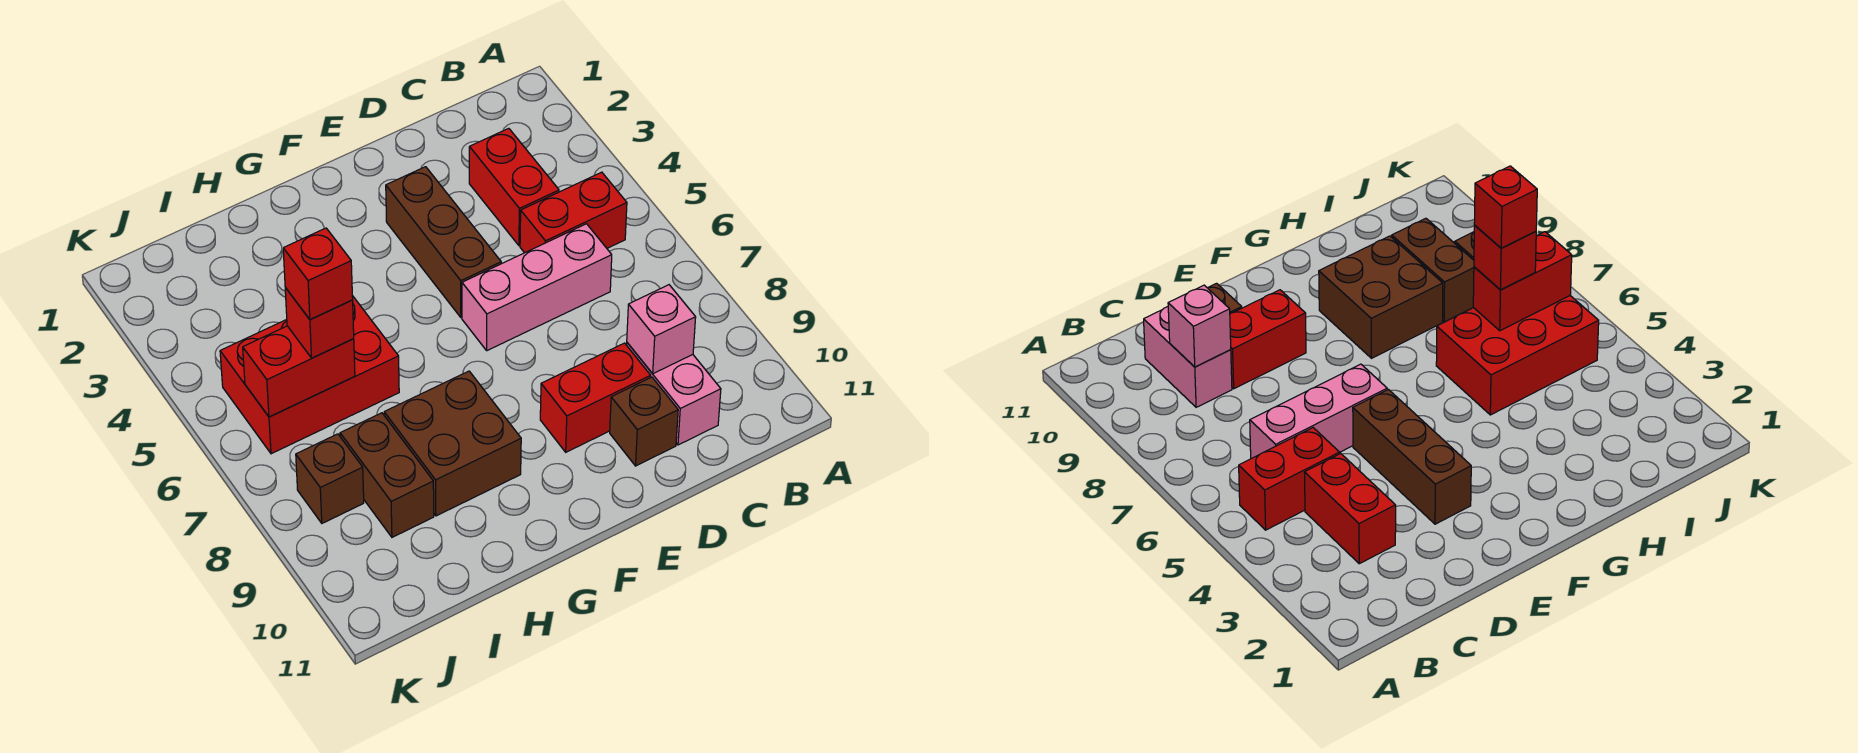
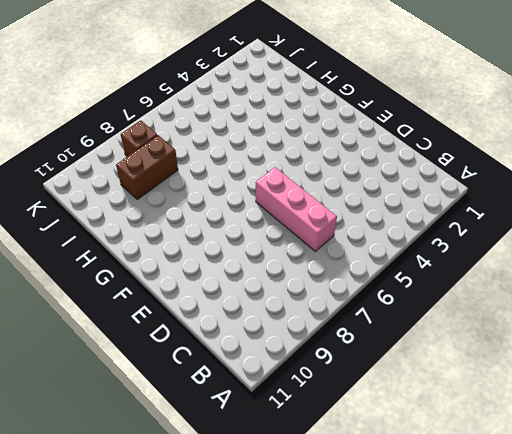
none -> red 1x2 brick [520,172,627,253]
none -> red 1x2 brick [469,128,559,246]
none -> pink 1x2 brick [627,343,721,445]

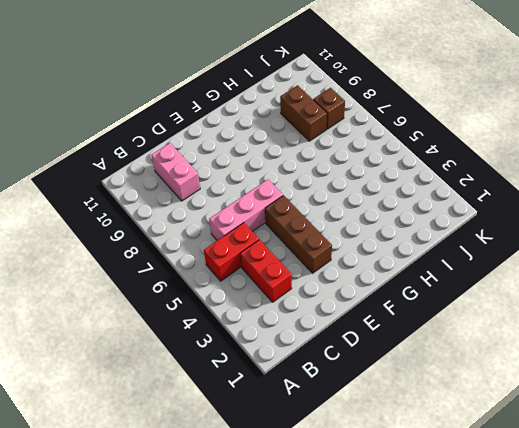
none -> red 1x2 brick [540,343,651,452]
none -> brown 1x1 brick [610,377,678,466]
none -> brown 2x2 brick [384,371,521,516]

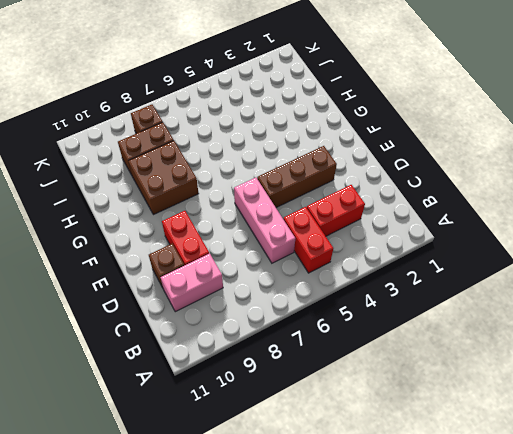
none -> red 2x3 brick [220,296,399,454]
none -> pink 1x1 brick [627,285,696,374]
none -> red 1x2 brick [243,326,355,417]

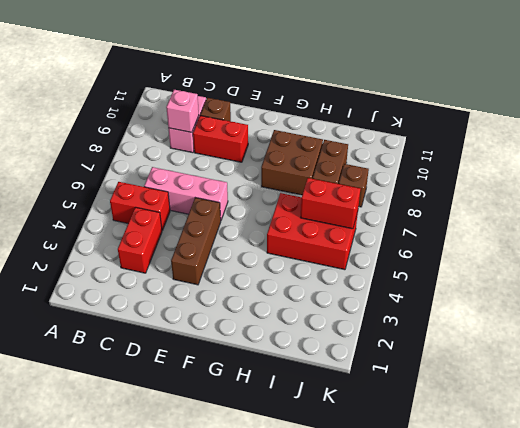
none -> red 1x1 brick [285,288,354,358]
none -> red 1x1 brick [283,228,353,320]

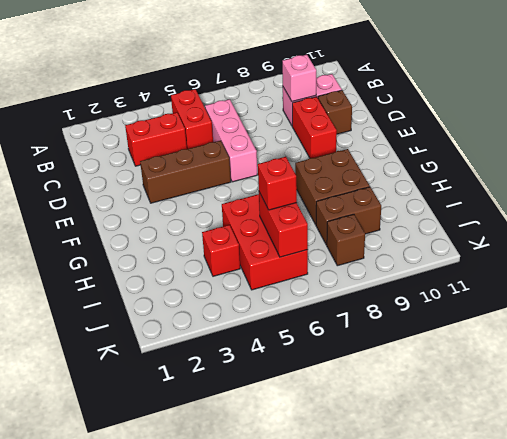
red 1x1 brick [202,225,240,276] -> red 1x1 brick moved to [283,228,353,320]

